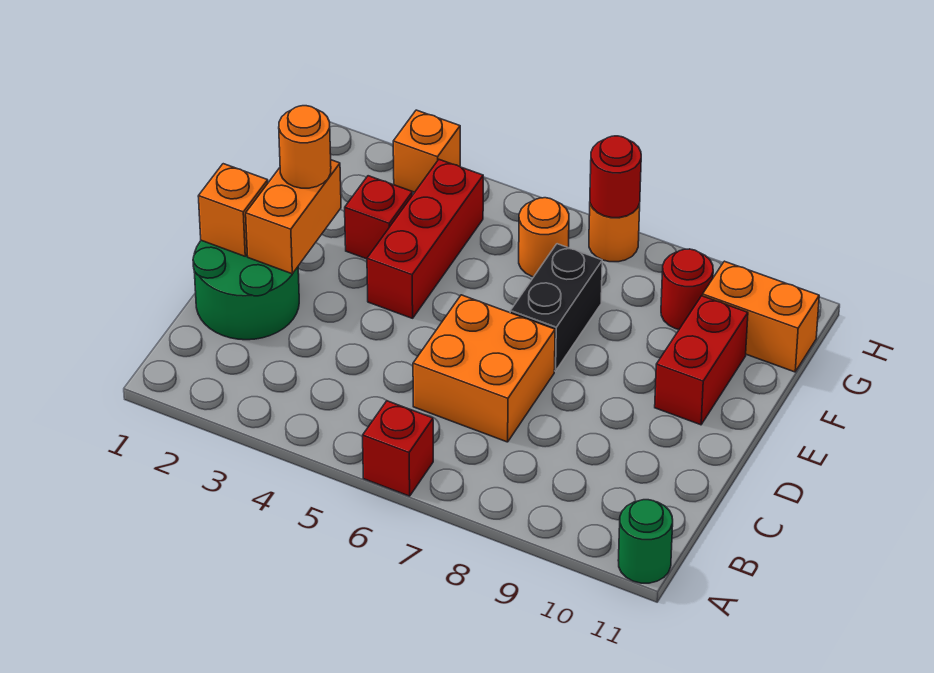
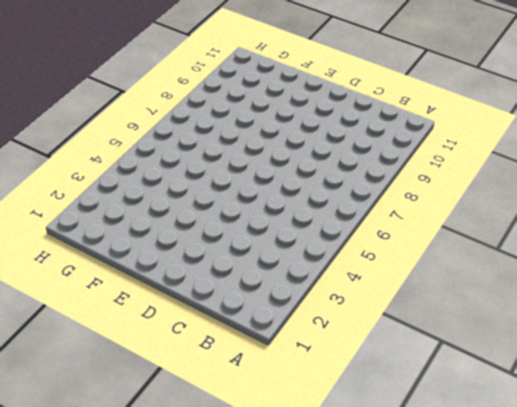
none -> red 1x1 brick [363,401,433,496]
none -> green 1x1 round brick [618,500,673,583]
none -> green 2x2 round brick [193,240,299,340]

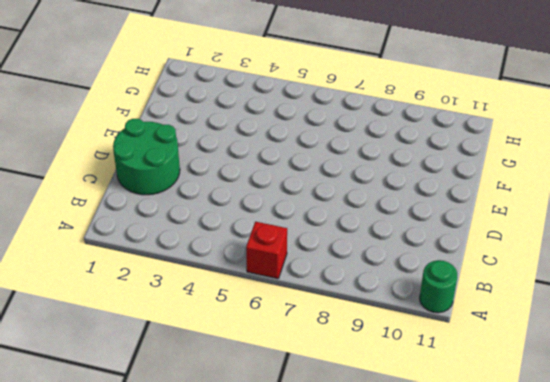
none -> orange 2x2 brick [413,295,555,442]
none -> red 1x3 brick [367,160,483,318]
none -> black 1x2 brick [510,244,602,371]

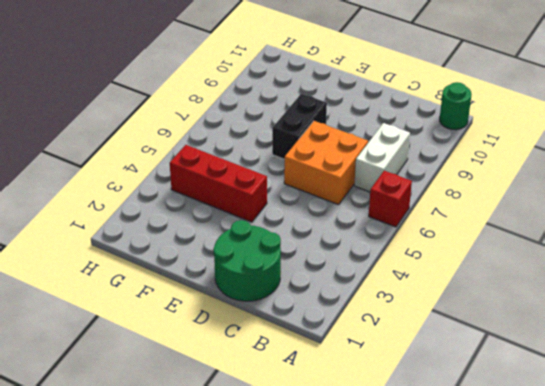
white 1x2 brick [354,123,410,192] -> none
black 1x2 brick [272,93,327,159] -> black 1x2 brick turned to [510,244,602,371]
none -> red 1x2 brick [655,296,748,425]
none -> red 1x1 brick [345,176,412,259]
none -> orange 1x1 round brick [519,198,569,277]

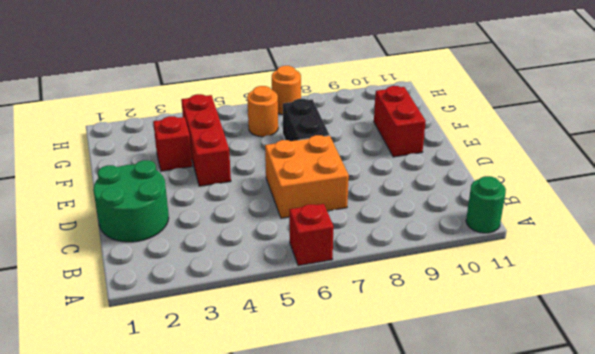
none -> red 1x1 round brick [661,249,713,329]
none -> orange 1x2 brick [703,261,819,372]
none -> orange 1x1 brick [393,110,460,192]

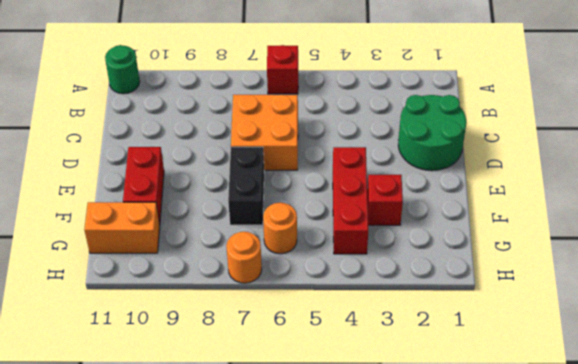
none -> red 1x1 round brick [661,249,713,329]
none -> orange 1x1 brick [393,110,460,192]
none -> orange 1x1 brick [198,164,268,256]

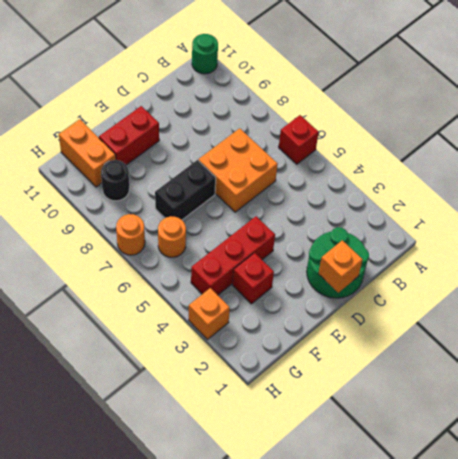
black 1x1 round brick [101,160,129,201] -> red 1x1 round brick [661,249,713,329]
none -> orange 1x2 brick [246,160,341,274]
none -> red 1x1 round brick [590,136,641,218]
none -> orange 1x1 round brick [279,106,331,188]

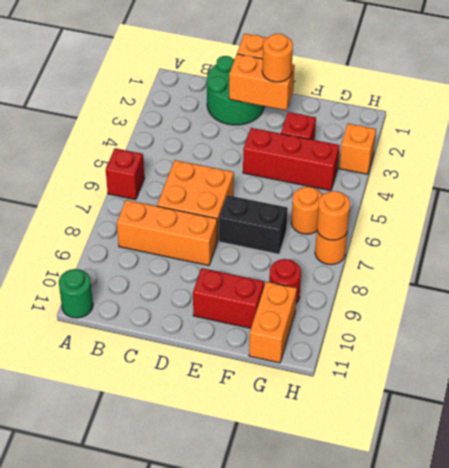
orange 1x3 brick [117,200,217,266] -> none
orange 1x1 round brick [317,191,350,240] -> red 1x1 round brick [590,136,641,218]

